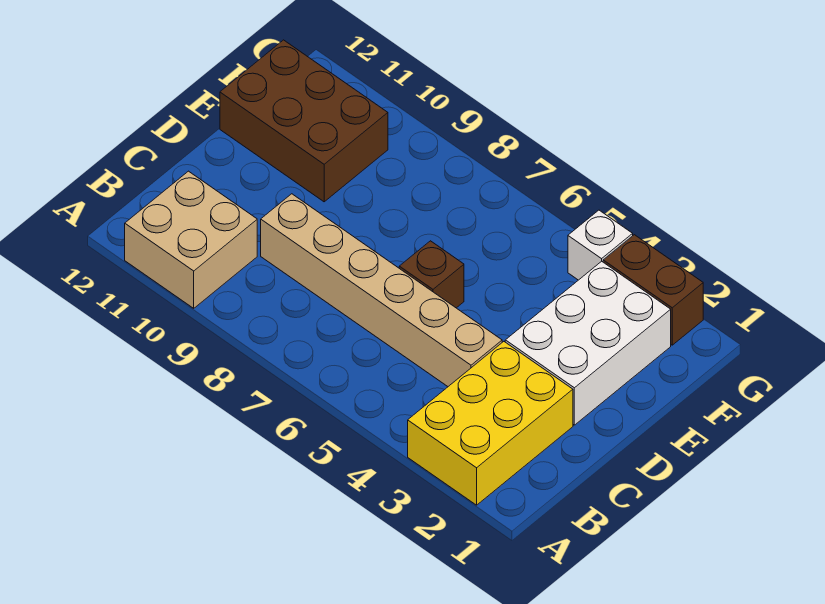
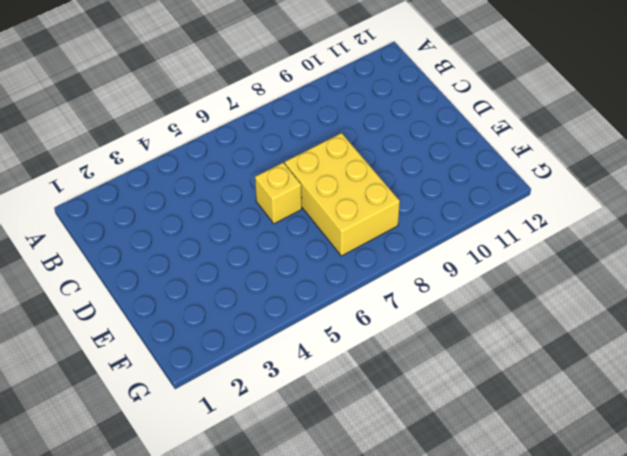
yellow 1x1 brick [255,163,302,224] -> brown 1x1 brick [399,241,464,308]
yellow 2x3 brick [285,133,400,256] -> yellow 2x3 brick moved to [408,342,573,505]
none -> tan 2x2 brick [125,171,257,308]
none -> tan 1x6 brick [261,194,502,386]

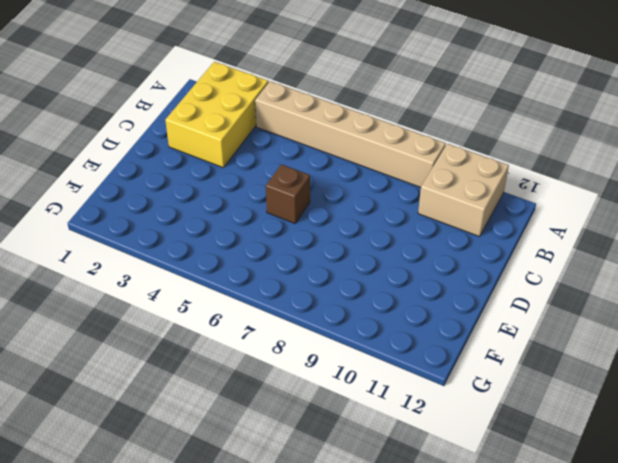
tan 1x6 brick [255,81,446,187] -> tan 1x6 brick moved to [261,194,502,386]
none -> white 2x3 brick [505,261,671,425]
none -> brown 2x3 brick [220,40,388,202]

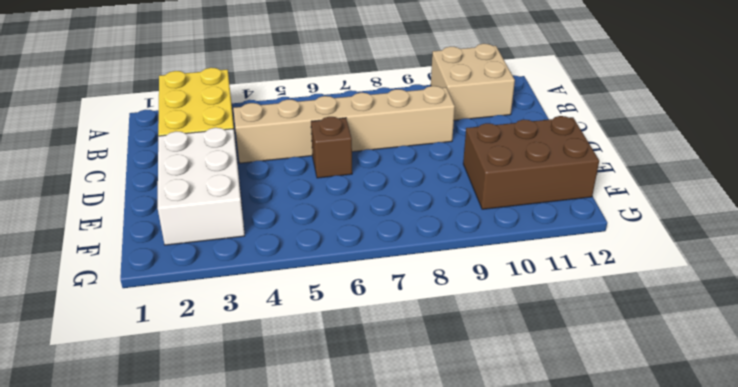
none -> brown 1x2 brick [603,235,703,345]
none -> white 1x1 brick [568,210,633,280]

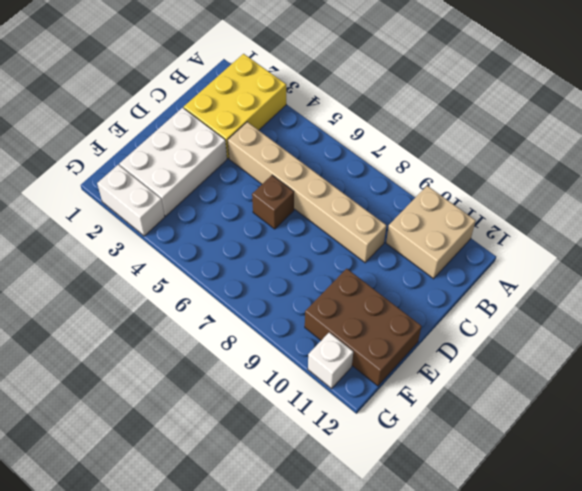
white 1x2 brick [97,165,165,236] -> brown 1x2 brick [603,235,703,345]
white 1x1 brick [308,332,353,389] -> white 1x1 brick moved to [568,210,633,280]

